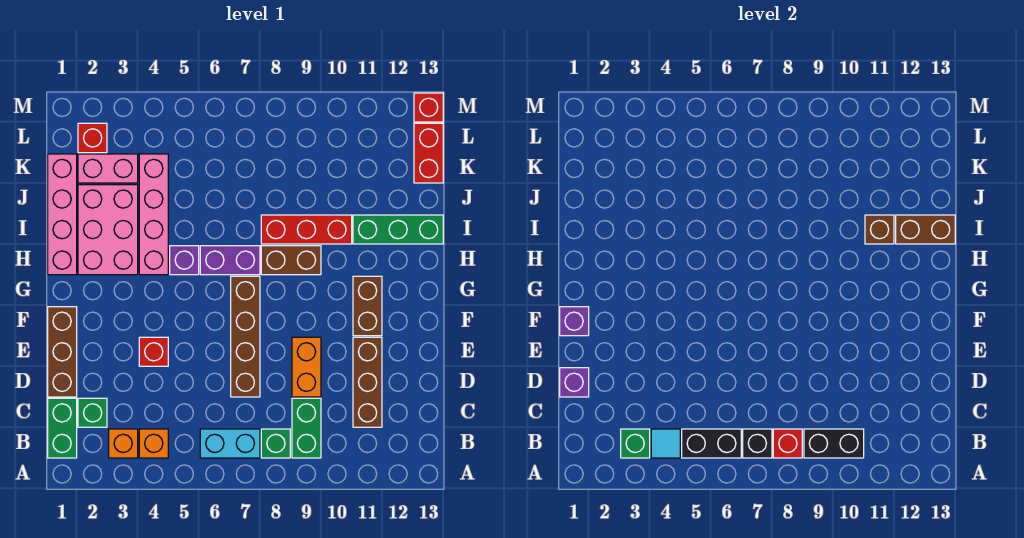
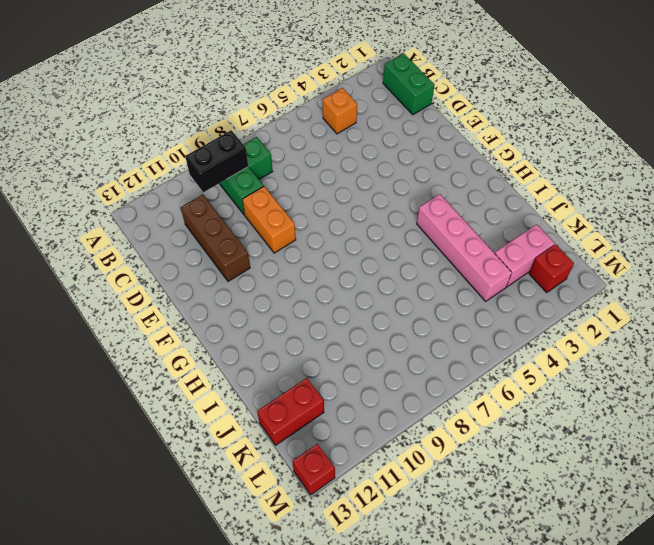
red 1x2 brick [257,378,324,445] -> red 1x2 brick turned to [414,123,443,183]
none -> orange 1x1 brick [109,429,138,458]
none -> cyan 1x2 brick [200,429,260,458]
none -> green 1x1 brick [78,398,107,427]
none -> brown 1x3 brick [48,307,77,397]

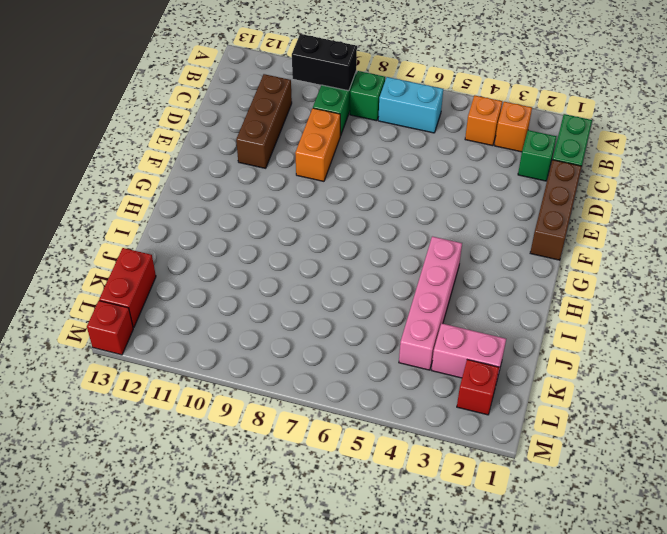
none -> brown 1x4 brick [231,276,260,397]
none -> red 1x1 brick [139,337,168,366]
none -> brown 1x2 brick [353,276,382,336]
none -> pink 1x4 brick [48,154,77,275]

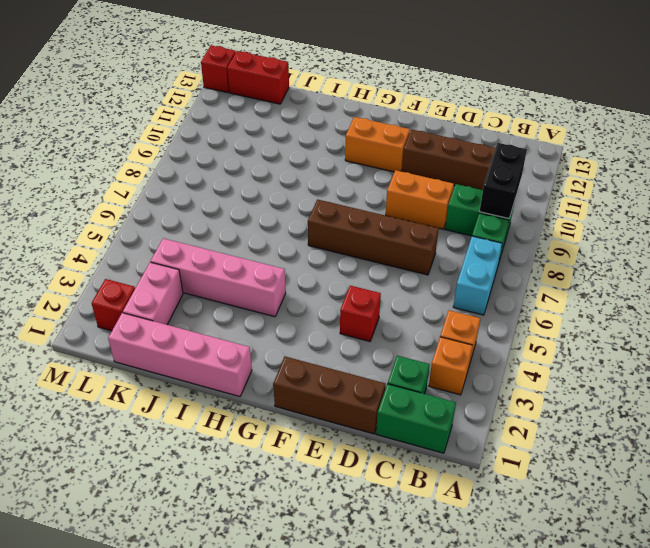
orange 1x2 brick [345,117,410,172] -> brown 1x2 brick [353,276,382,336]
none -> pink 2x3 brick [78,185,138,275]
none -> purple 1x1 brick [170,246,199,275]
none -> purple 1x2 brick [200,246,260,275]
none -> brown 1x2 brick [261,246,321,275]

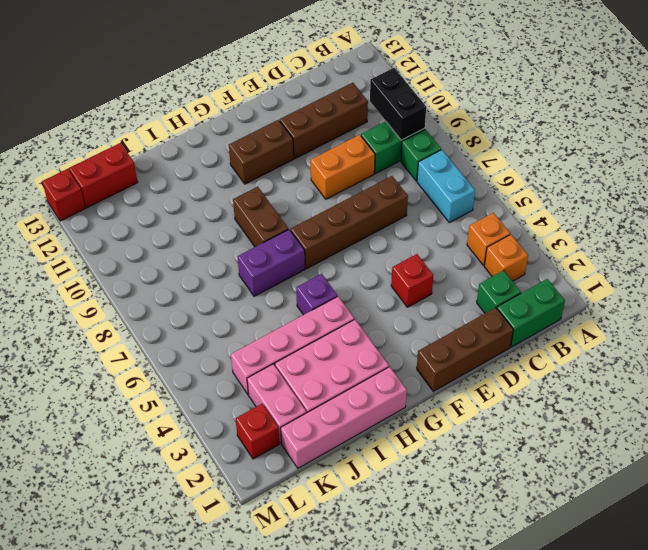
purple 1x2 brick [238,229,305,296] -> purple 1x2 brick turned to [200,246,260,275]
none -> red 1x3 brick [261,215,352,244]
none -> green 1x3 brick [353,215,443,244]
none -> green 1x1 brick [621,429,650,458]
none -> cyan 1x1 tile [651,429,680,458]

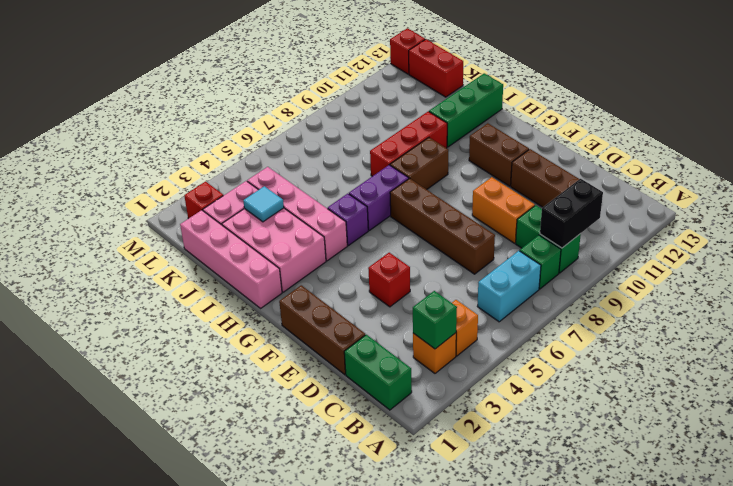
cyan 1x1 tile [243,186,284,222] -> cyan 1x1 tile moved to [651,429,680,458]
none -> green 1x1 brick [78,398,107,427]
none -> black 1x2 brick [682,429,741,458]
none -> black 1x1 brick [743,429,772,458]
none -> red 1x1 brick [773,429,802,458]

